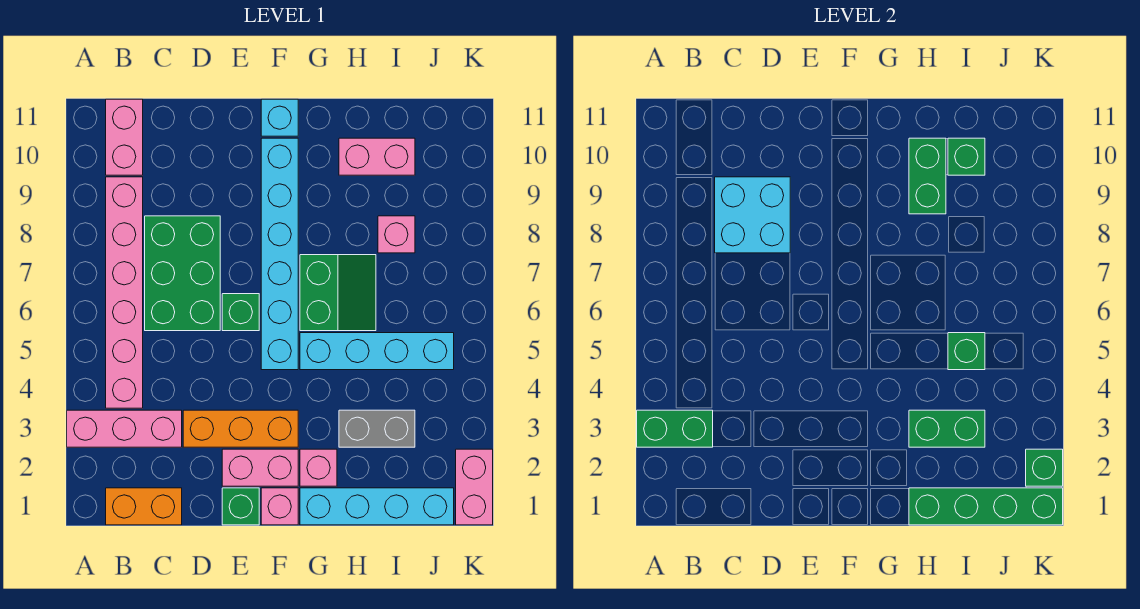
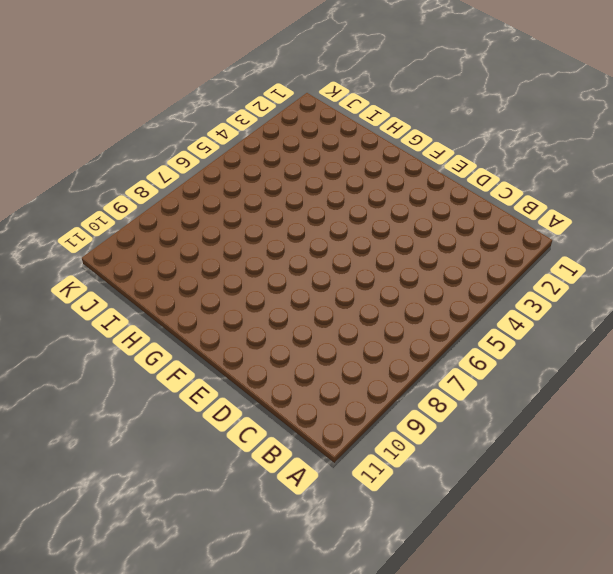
none -> pink 1x3 brick [67,410,182,447]
none -> orange 1x2 brick [106,488,182,525]
none -> pink 1x6 brick [106,177,143,408]

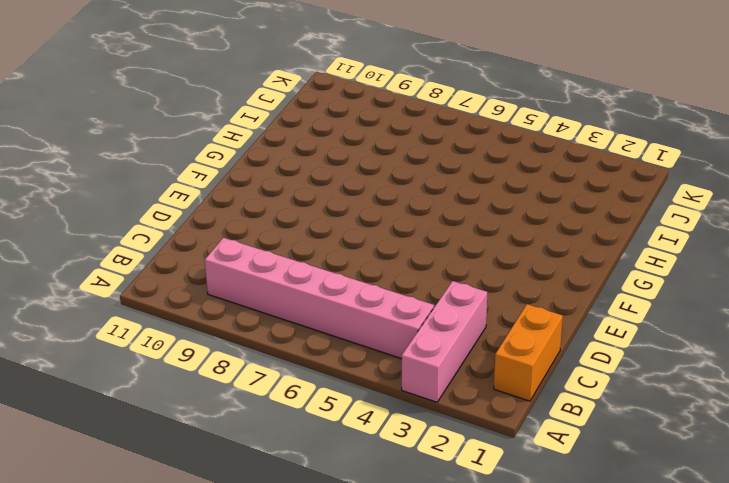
none -> pink 1x2 brick [106,99,143,175]
none -> green 2x3 brick [145,216,220,331]
none -> orange 1x3 brick [183,410,298,447]

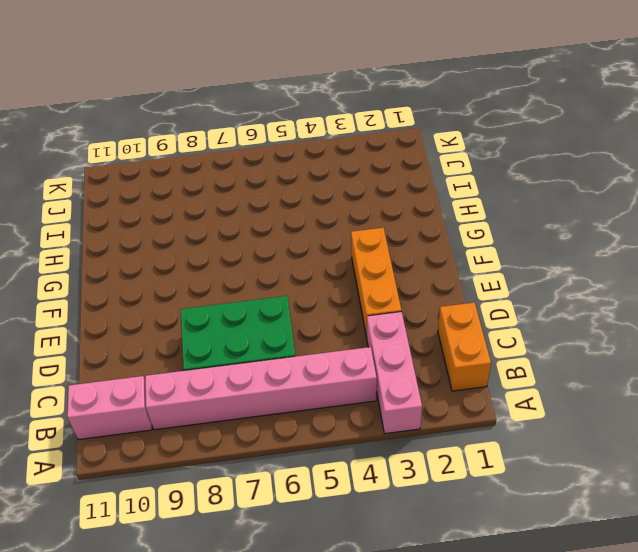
none -> green 1x1 brick [222,488,259,525]
none -> pink 1x2 brick [222,449,298,486]
none -> green 1x1 brick [222,294,259,331]

